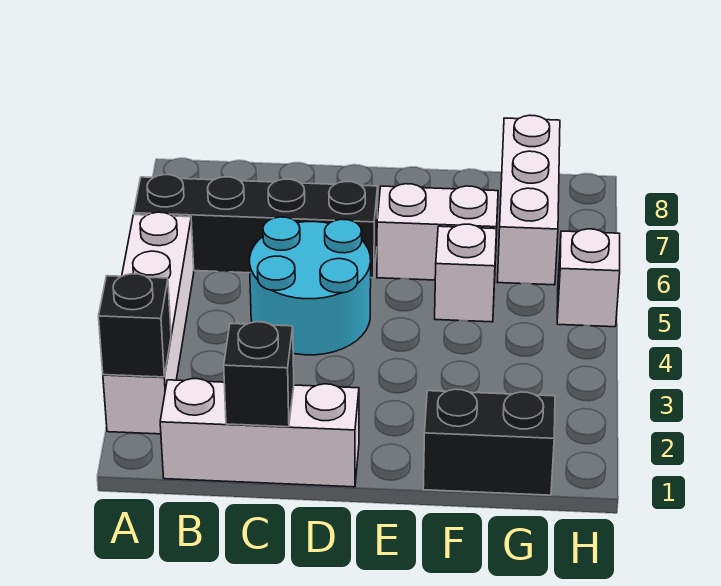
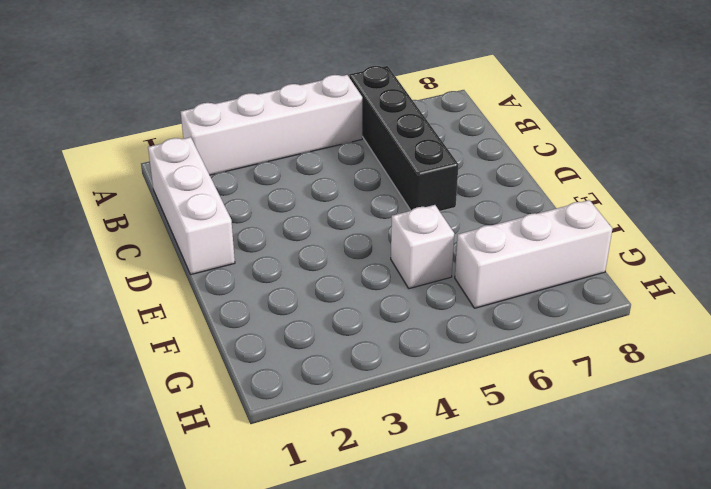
none -> cyan 2x2 round brick [250,217,371,355]
none -> white 1x2 brick [377,184,498,280]

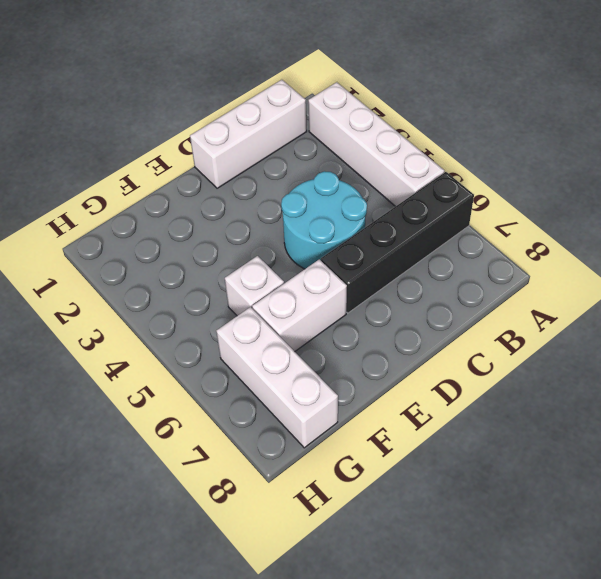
none -> black 1x2 brick [423,389,555,495]
none -> white 1x1 brick [557,229,620,327]

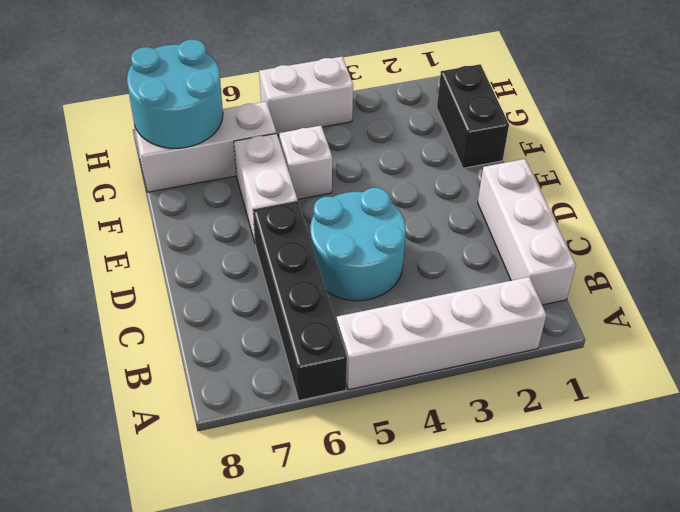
cyan 2x2 round brick [127,40,223,148] -> none
white 1x2 brick [259,57,353,135] -> white 1x1 brick [557,229,620,327]
none -> black 1x1 brick [98,274,171,377]
none -> black 1x1 brick [224,322,294,427]

